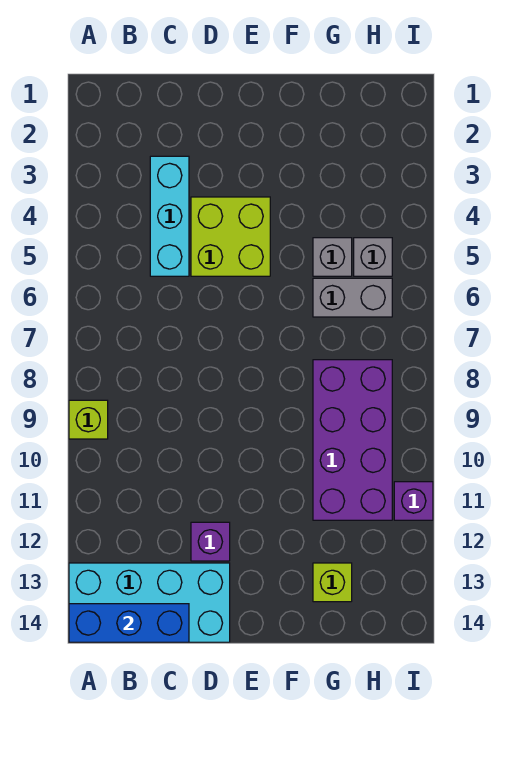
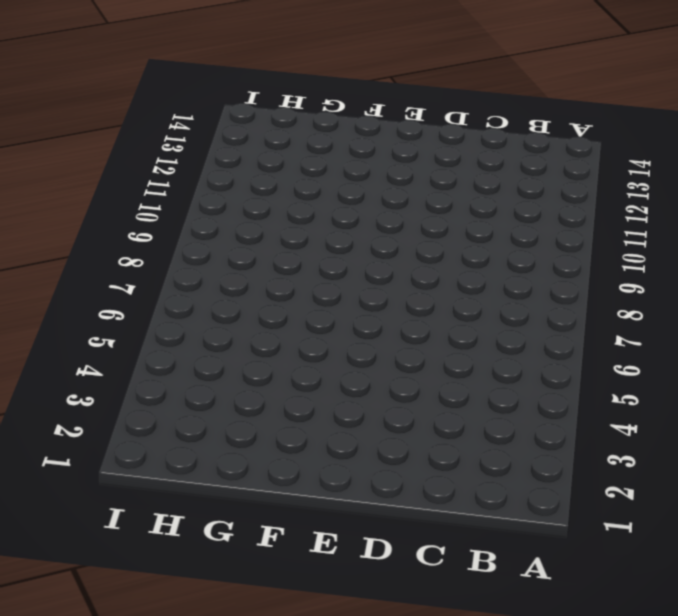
none -> lime 1x1 brick [69,400,108,439]
none -> cyan 2x4 brick [69,563,230,642]
none -> cyan 1x3 brick [150,156,189,276]

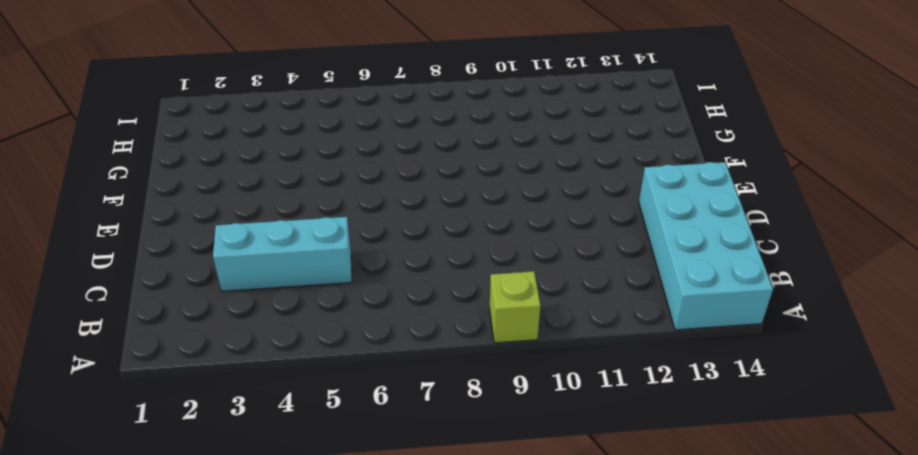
none -> lime 2x2 brick [191,197,270,276]
none -> purple 1x1 brick [191,522,230,561]
none -> grey 1x1 brick [313,238,352,276]

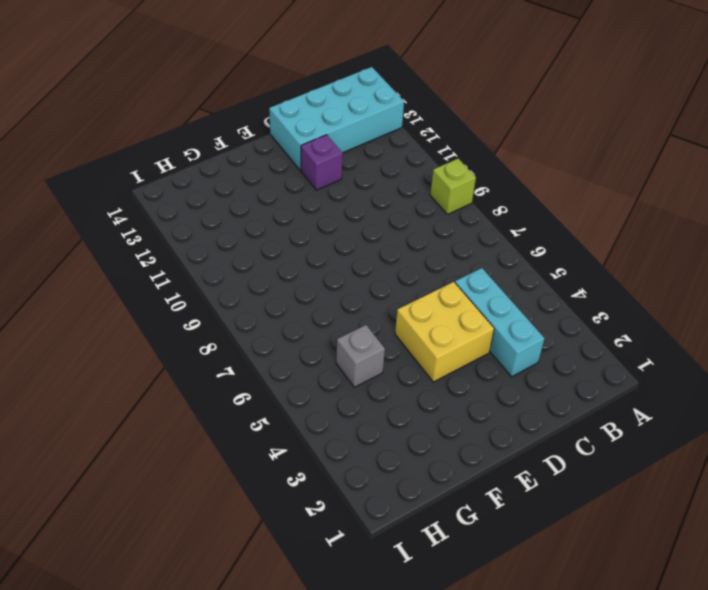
yellow 2x2 brick [395,282,494,382] -> lime 2x2 brick [191,197,270,276]
none -> grey 1x2 brick [313,278,392,317]
none -> purple 2x4 brick [313,360,392,520]
none -> lime 1x1 brick [313,563,352,602]

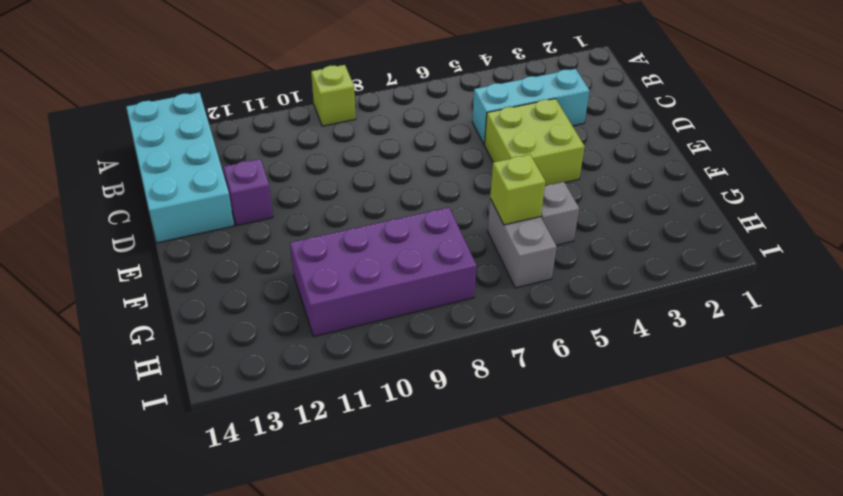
lime 1x1 brick [490,155,545,225] -> lime 1x1 brick moved to [313,563,352,602]
none -> grey 1x1 brick [354,238,392,276]
none -> purple 1x1 brick [394,482,433,520]
none -> blue 1x3 brick [69,604,189,642]

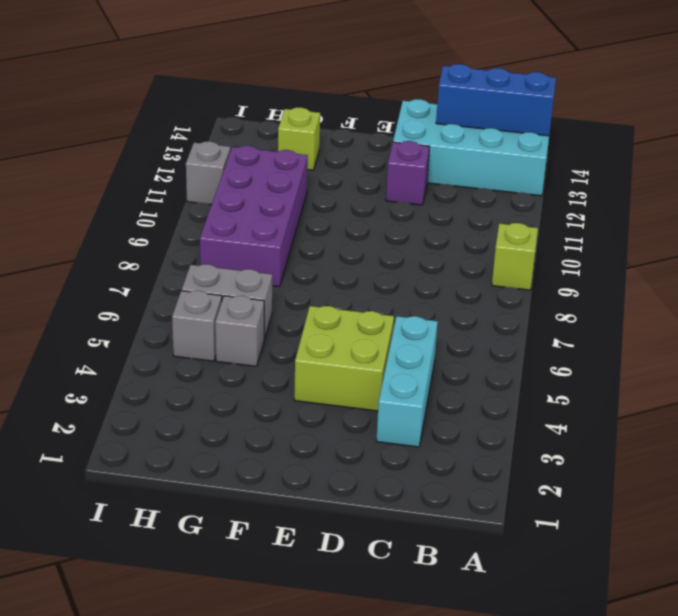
grey 1x1 brick [186,141,230,205] -> purple 1x1 brick [394,482,433,520]

